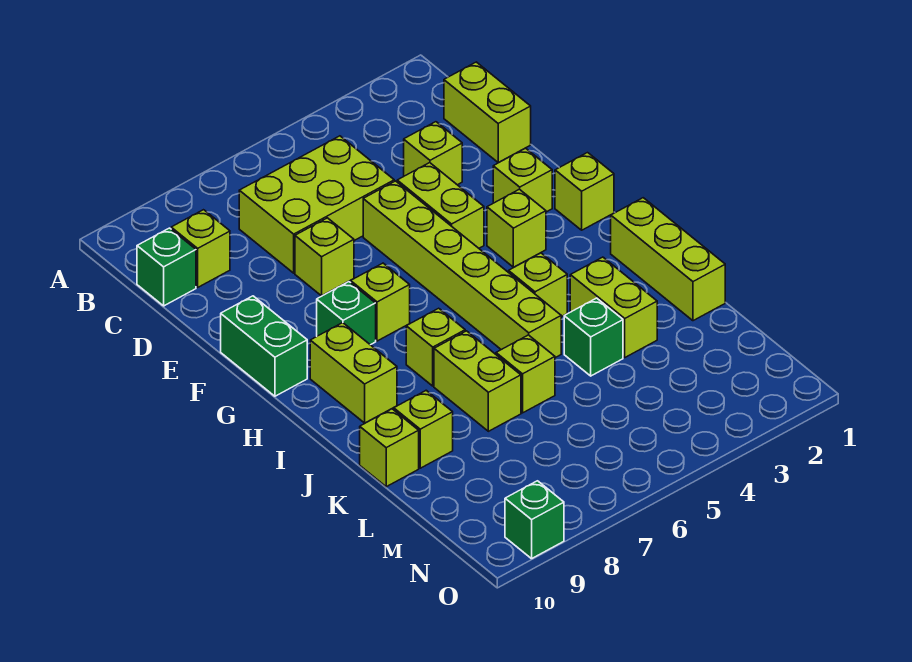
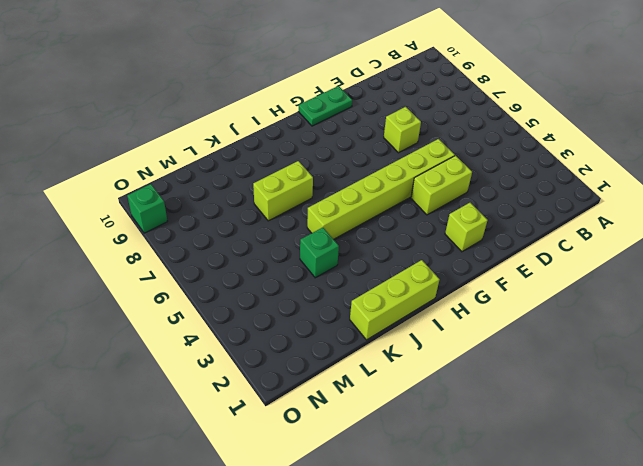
green 1x2 plate [298,86,352,126] -> green 1x2 brick [221,296,307,396]
none -> lime 1x2 brick [444,62,531,163]
none -> lime 2x3 brick [239,136,394,273]
none -> lime 1x1 brick [171,210,230,287]

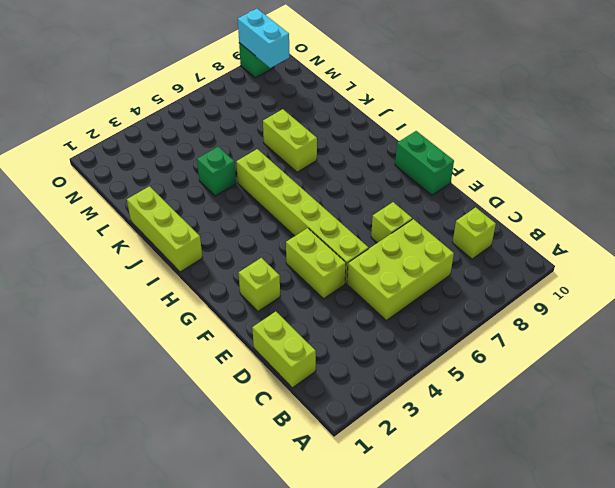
cyan 1x2 brick [238,9,289,68] -> none
none -> green 1x1 brick [137,228,196,306]
none -> lime 1x1 brick [404,122,462,185]
none -> lime 1x1 brick [555,153,614,230]

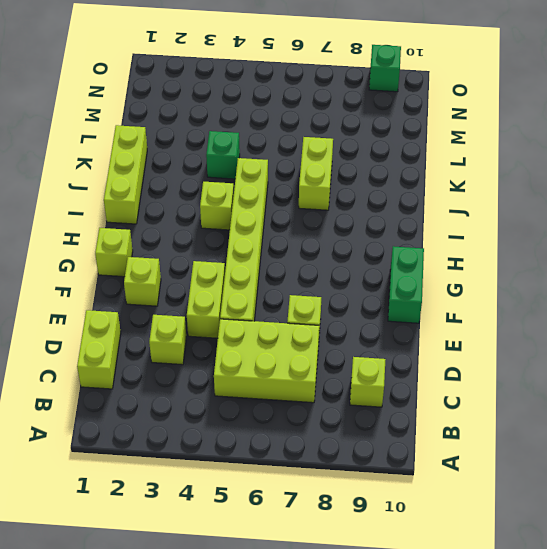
none -> green 1x1 brick [137,228,196,306]
none -> lime 1x1 brick [487,189,546,267]
none -> lime 1x1 brick [351,263,410,341]

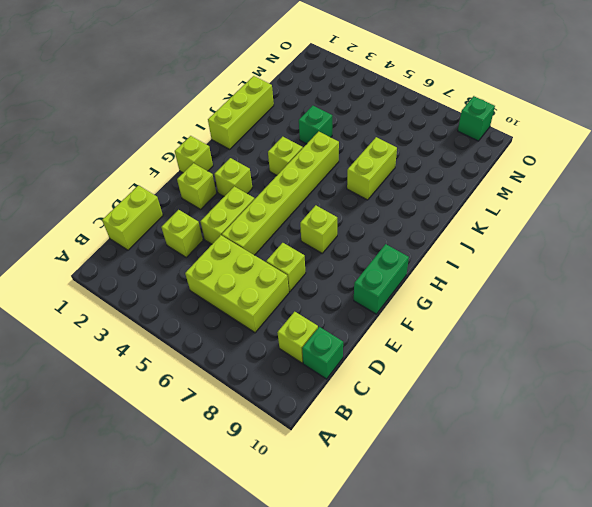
none -> green 1x1 brick [317,282,376,345]
none -> lime 1x2 brick [310,323,397,423]
none -> lime 1x1 brick [406,308,465,386]

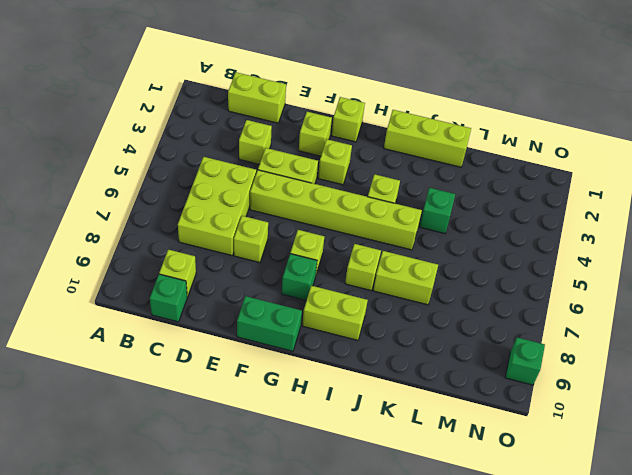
none -> lime 1x2 brick [570,257,657,357]
none -> lime 1x1 brick [496,335,555,413]
none -> lime 1x1 brick [394,390,453,468]

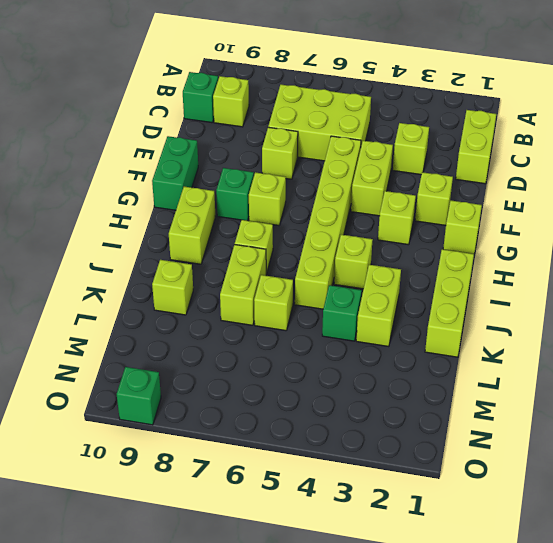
none -> lime 1x1 brick [360,409,419,487]

